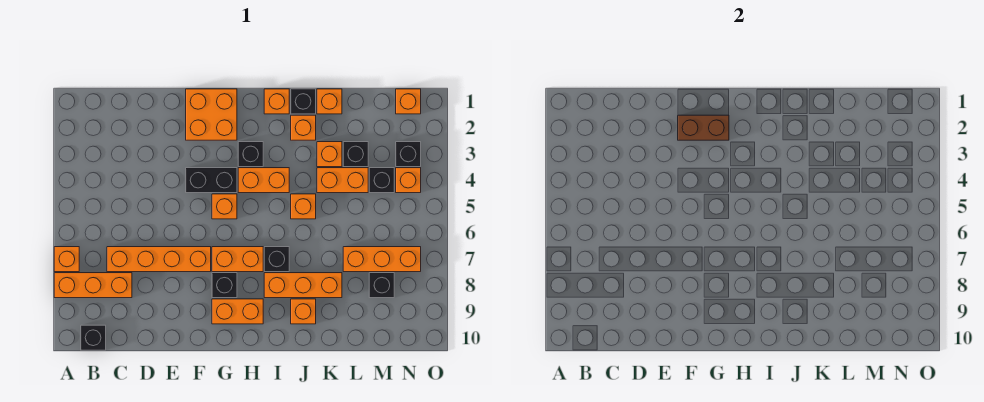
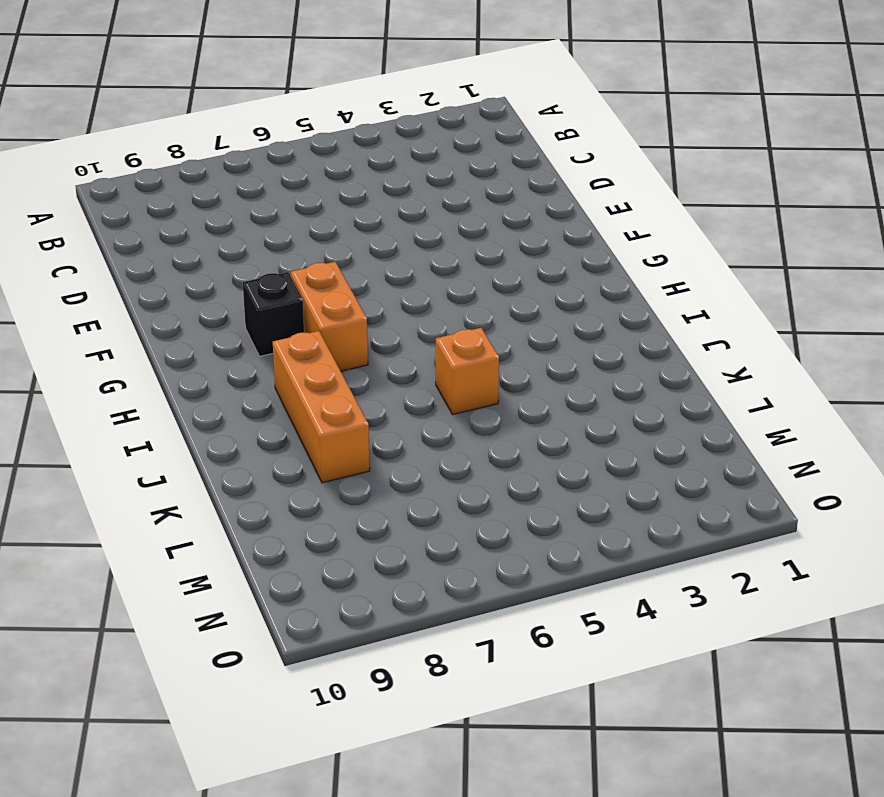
none -> orange 1x1 brick [54,247,79,272]
none -> orange 1x3 brick [54,273,132,298]
none -> black 1x1 brick [81,325,106,350]
none -> orange 1x4 brick [107,247,211,272]

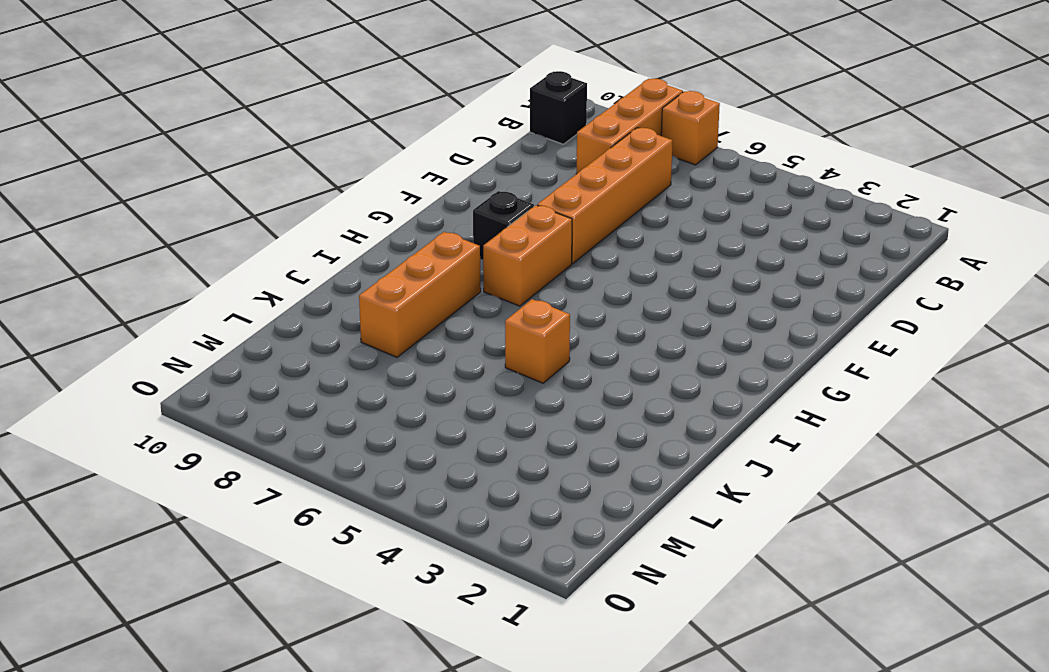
none -> orange 2x2 brick [186,89,237,140]
none -> black 1x2 brick [186,168,237,193]
none -> orange 1x1 brick [212,194,237,219]
none -> orange 1x2 brick [212,299,263,324]

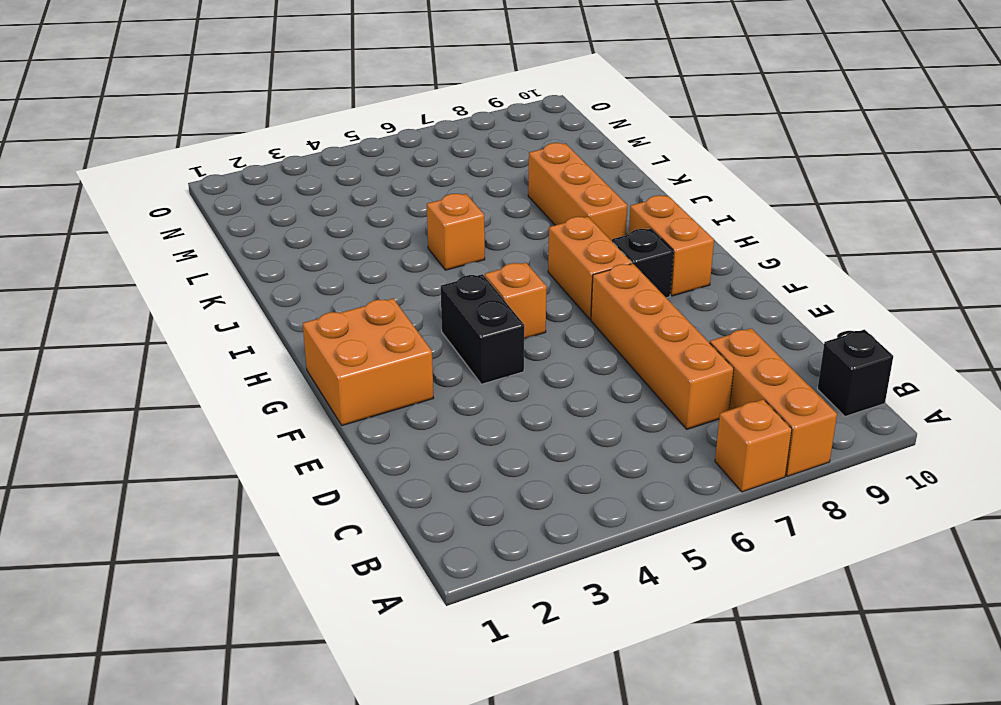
none -> black 1x1 brick [238,142,263,167]
none -> orange 1x2 brick [238,168,289,193]
none -> orange 1x1 brick [264,89,289,114]
none -> black 1x1 brick [264,247,289,272]

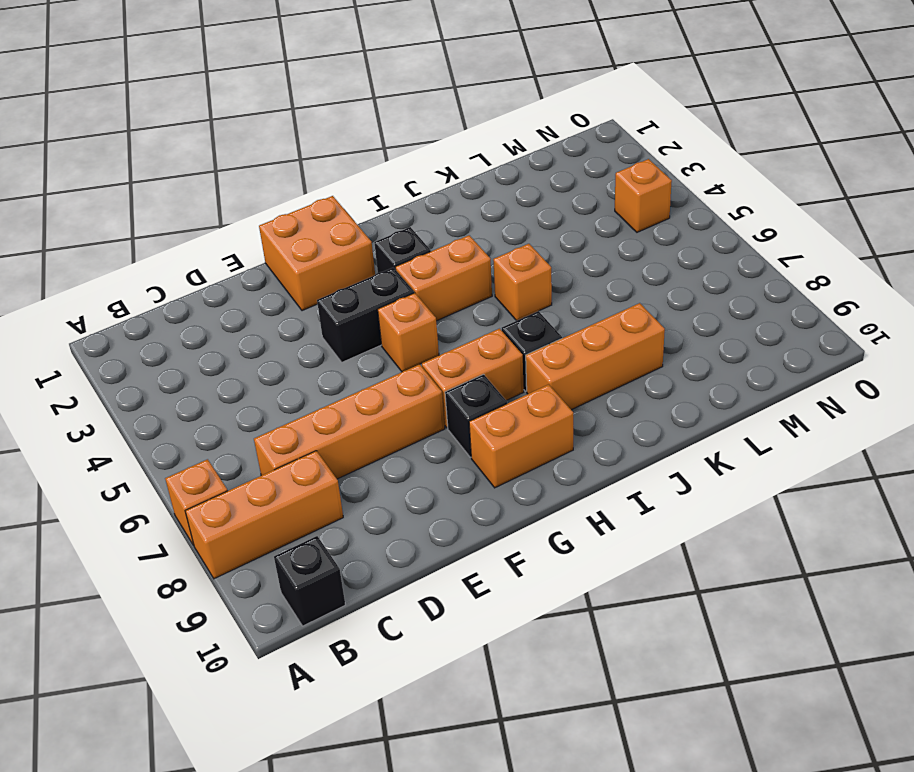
none -> orange 1x1 brick [264,89,289,114]
none -> black 1x1 brick [291,89,316,114]
none -> orange 1x1 brick [291,115,316,140]
none -> orange 1x1 brick [291,299,316,324]

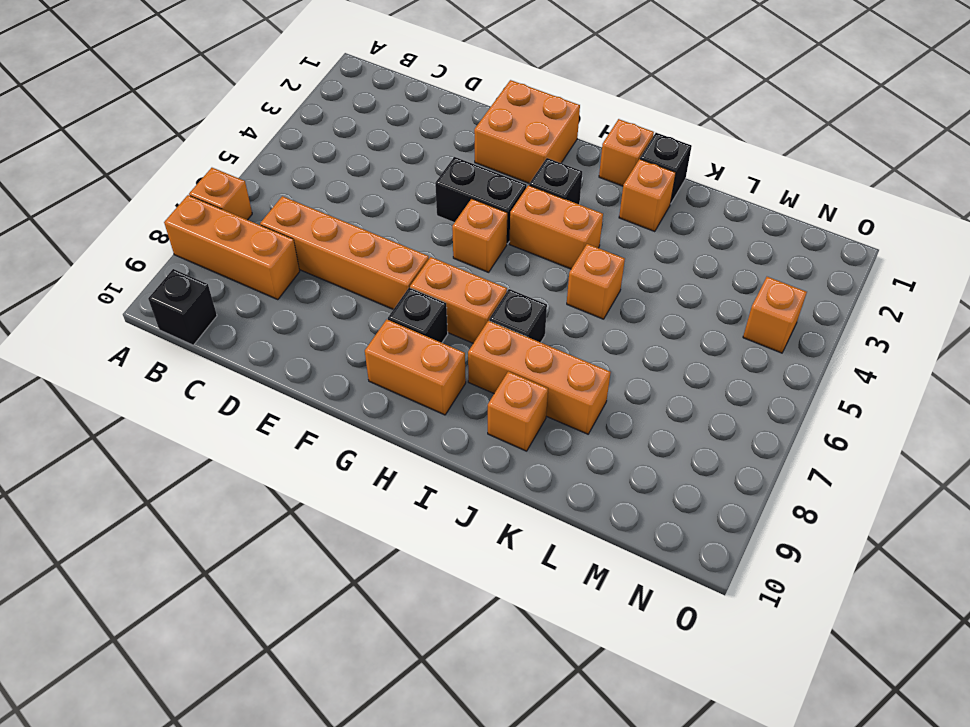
none -> orange 1x1 brick [317,89,342,114]
none -> orange 1x1 brick [317,142,342,167]
none -> orange 1x2 brick [317,168,368,193]
none -> black 1x1 brick [343,142,368,167]

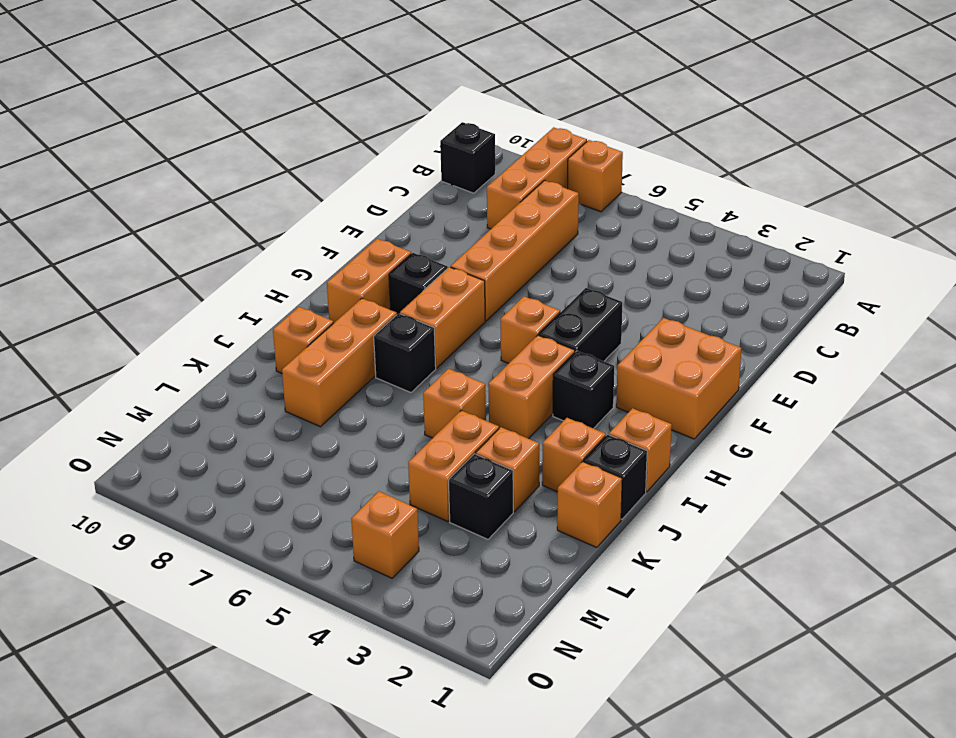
none -> orange 1x3 brick [343,247,421,272]
none -> black 1x1 brick [369,168,394,193]
none -> black 1x1 brick [369,273,394,298]
none -> orange 1x1 brick [396,89,421,114]

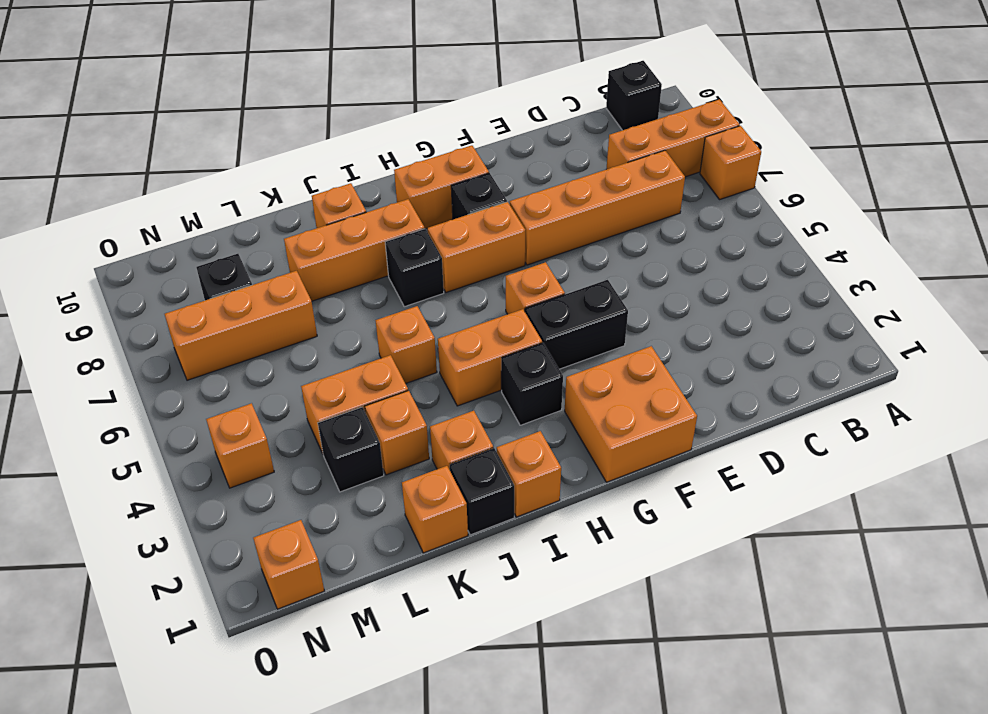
none -> black 1x1 brick [369,168,394,193]
none -> black 1x1 brick [396,142,421,167]
none -> brown 1x2 brick [678,115,729,140]

